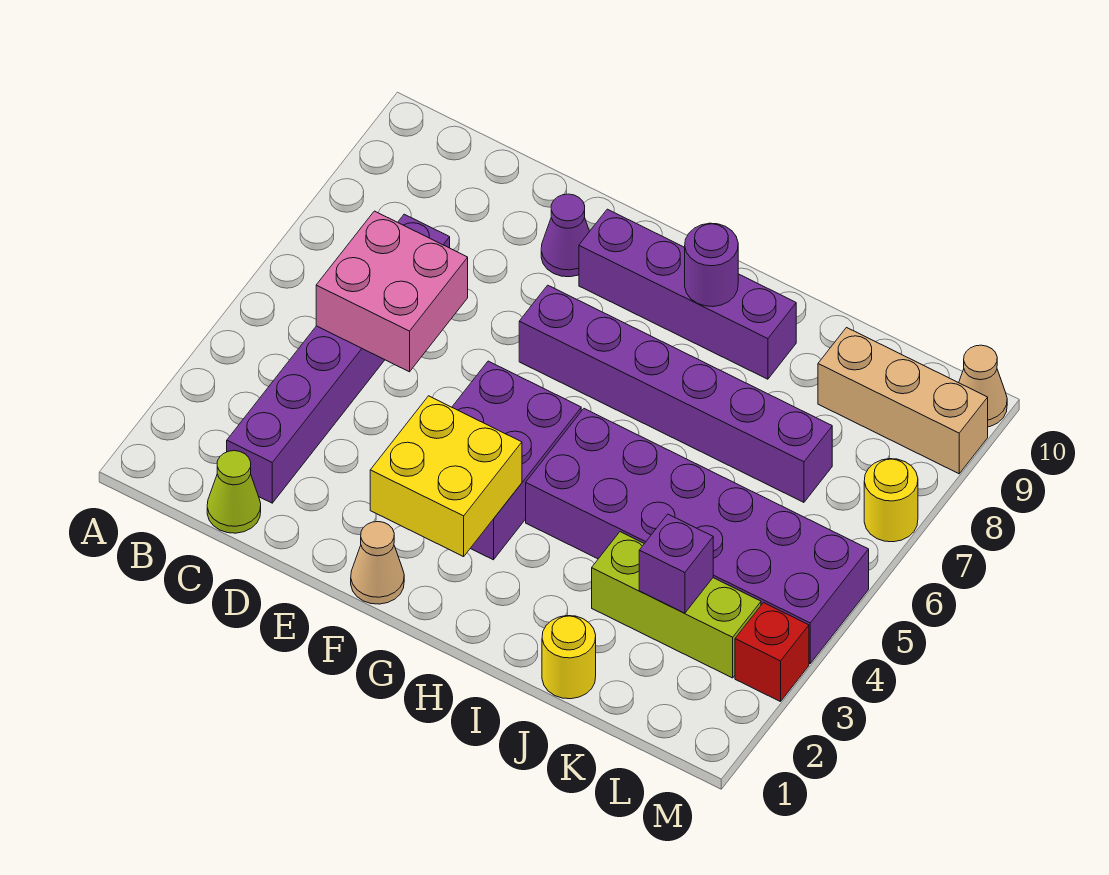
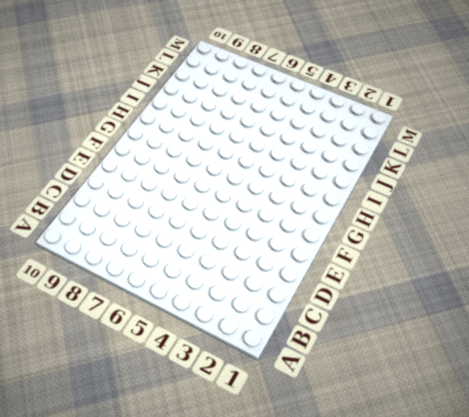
none -> lime 1x1 cone [207,451,261,533]
none -> purple 1x6 brick [227,214,450,503]
none -> purple 1x1 cone [541,194,590,277]

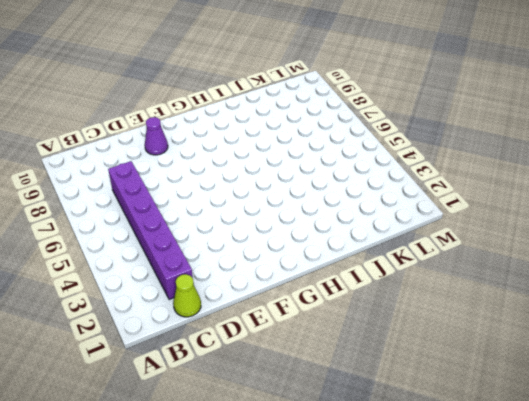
none -> tan 1x1 cone [351,522,404,604]
none -> purple 2x3 brick [452,361,581,560]
none -> purple 1x6 brick [519,285,832,502]

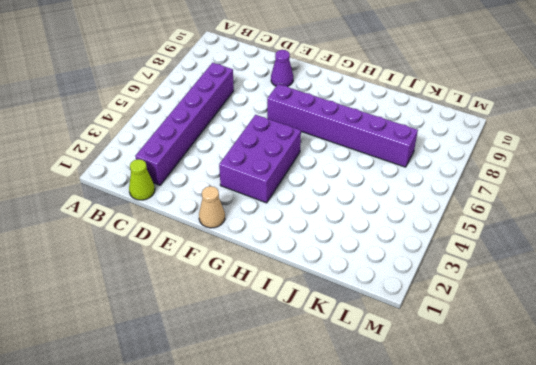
none -> purple 1x4 brick [579,209,796,379]
none -> purple 2x6 brick [526,409,869,663]
none -> yellow 1x1 round brick [542,616,596,699]

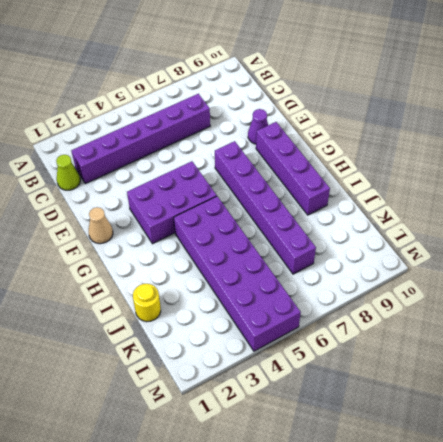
none -> lime 1x3 brick [592,532,761,678]
none -> tan 1x3 brick [818,328,988,474]
none -> red 1x1 brick [735,603,809,702]

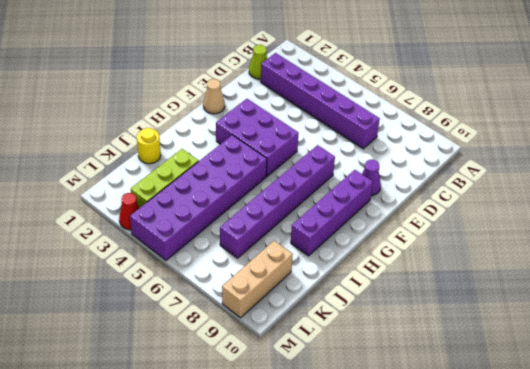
red 1x1 cone [119,193,139,230] -> red 1x1 brick [735,603,809,702]
none -> yellow 1x1 round brick [864,459,918,542]
none -> tan 1x1 cone [959,345,1007,427]
none -> pink 2x2 brick [316,211,468,372]

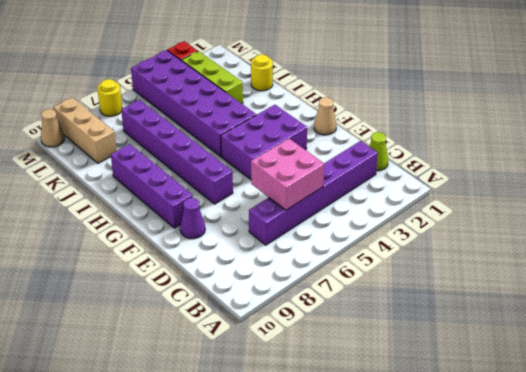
none -> yellow 2x2 brick [370,396,522,557]
none -> purple 1x1 round brick [685,223,738,307]
none -> purple 1x1 brick [639,514,713,613]

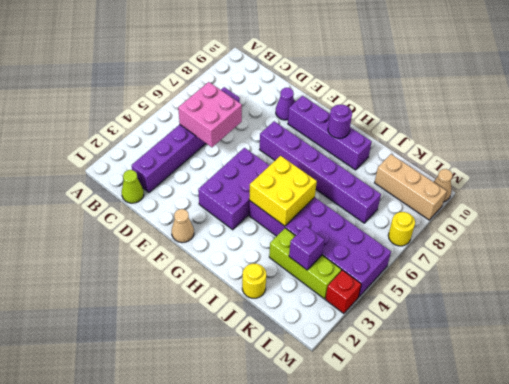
yellow 2x2 brick [249,156,317,226] -> yellow 2x2 brick moved to [370,396,522,557]

